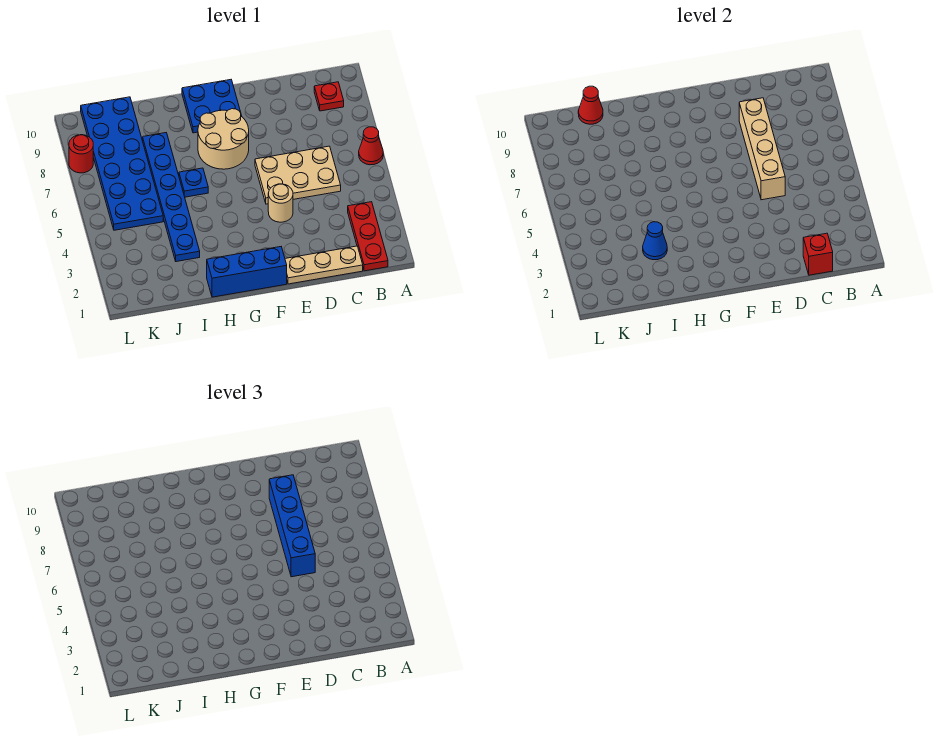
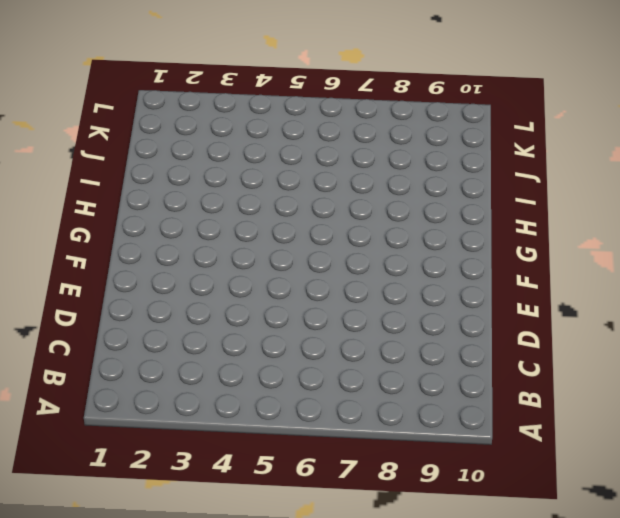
none -> red 1x1 cone [359,127,383,165]
none -> red 1x3 plate [348,202,388,271]
none -> red 1x1 plate [314,82,344,111]

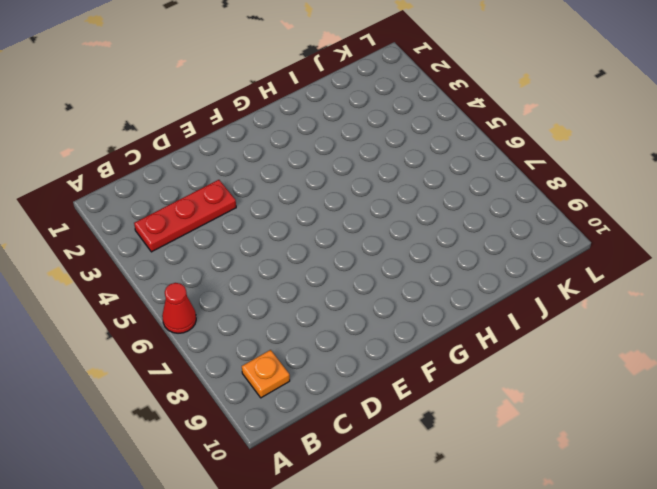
red 1x3 plate [134,180,236,252] -> red 1x3 plate turned to [348,202,388,271]
orange 1x1 plate [242,350,290,398] -> red 1x1 plate [314,82,344,111]
none -> tan 1x3 plate [285,246,363,284]
none -> tan 2x3 plate [255,146,341,204]
none -> tan 1x1 round brick [268,184,293,222]

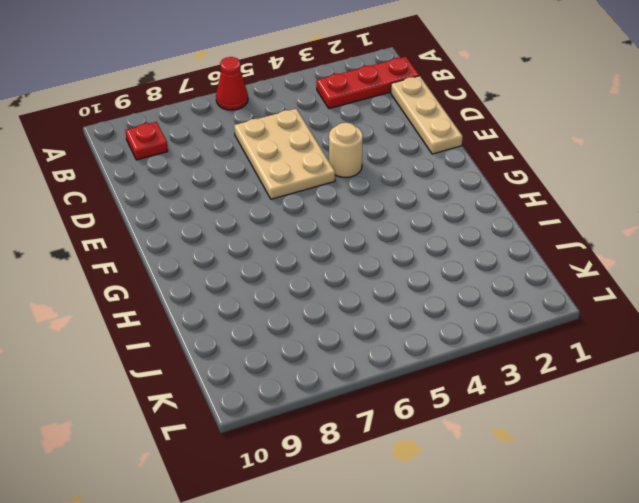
none -> blue 1x3 brick [207,247,287,297]
none -> tan 2x2 round brick [198,109,249,169]
none -> blue 2x2 plate [182,80,242,133]

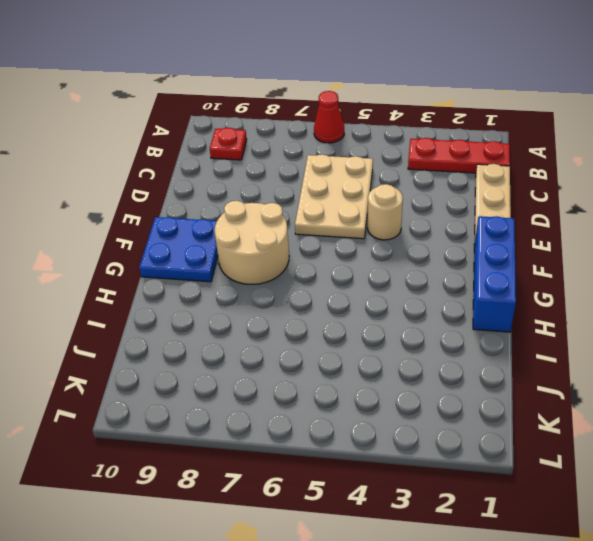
none -> blue 1x1 plate [179,168,208,197]
none -> blue 1x6 plate [143,133,200,262]
none -> blue 2x6 plate [81,97,163,230]

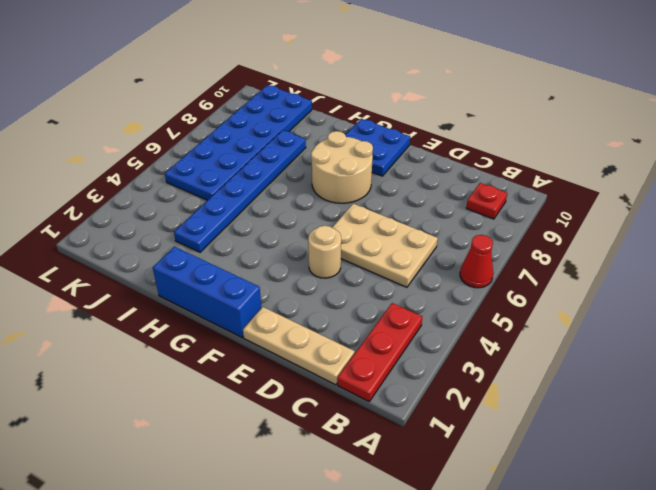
none -> blue 1x1 plate [179,168,208,197]
none -> red 1x1 round brick [69,135,93,173]
none -> red 1x1 brick [803,233,833,275]

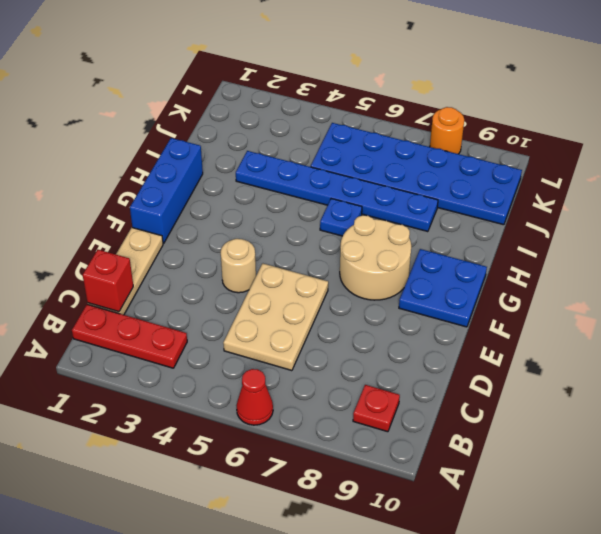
orange 1x1 round brick [430,107,464,154] -> red 1x1 round brick [69,135,93,173]
none -> tan 1x4 brick [739,98,785,200]
none -> blue 1x1 cone [643,222,667,260]
none -> red 1x1 cone [578,86,603,124]

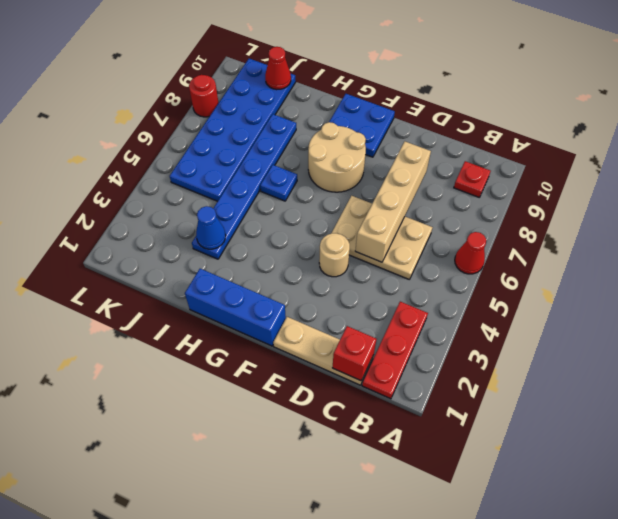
none -> blue 1x4 brick [269,475,315,577]

